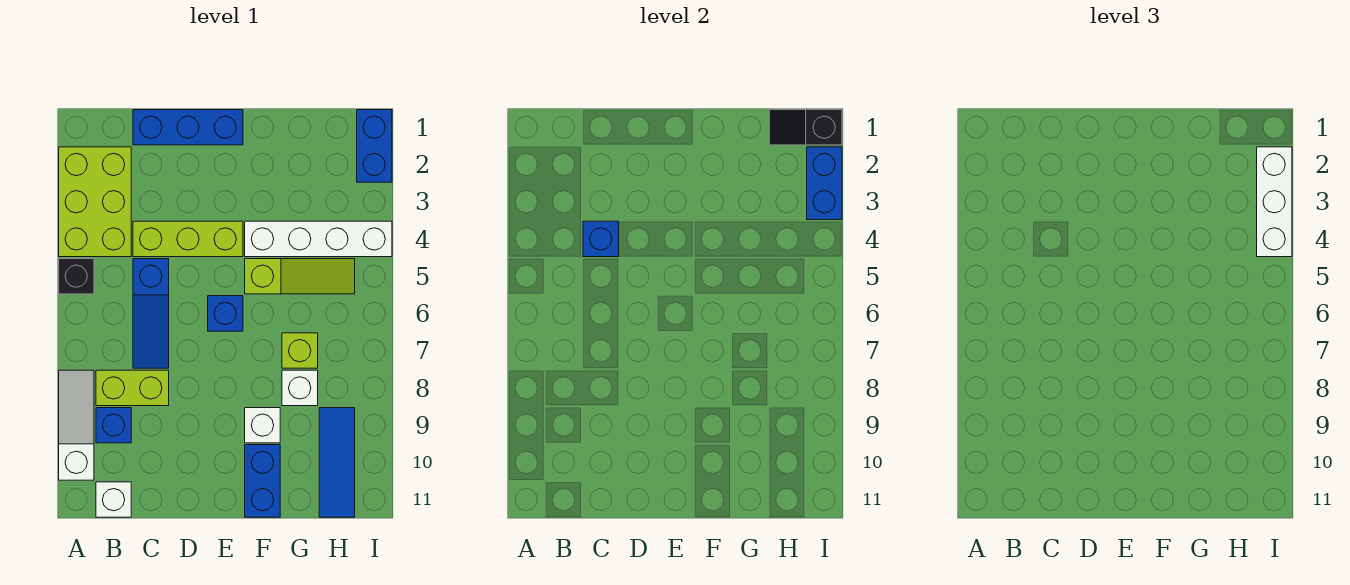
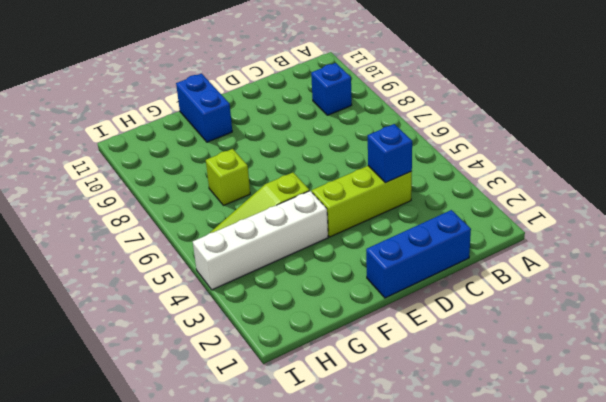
none -> lime 2x3 brick [59,147,131,257]
none -> black 1x1 brick [59,259,94,294]
none -> white 1x3 slope [59,370,94,480]

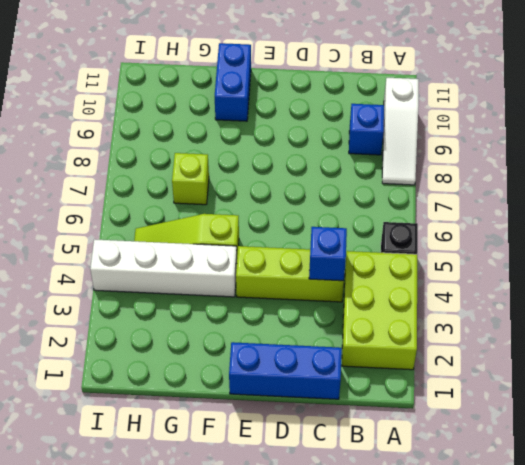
none -> lime 1x2 brick [96,370,169,406]
none -> white 1x1 brick [96,482,131,517]
none -> blue 1x3 slope [133,259,169,368]

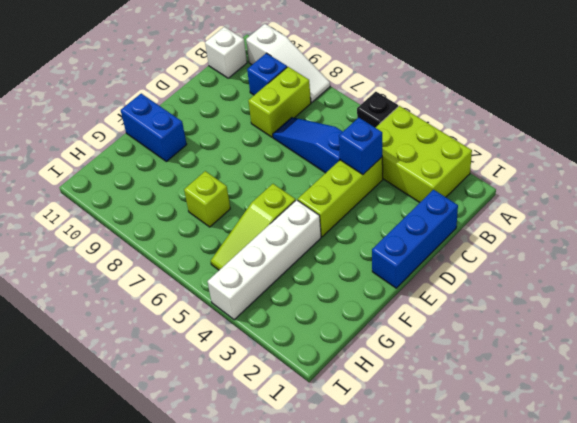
none -> blue 1x1 brick [208,296,243,331]
none -> white 1x1 brick [245,408,280,443]
none -> white 1x1 brick [282,370,318,406]

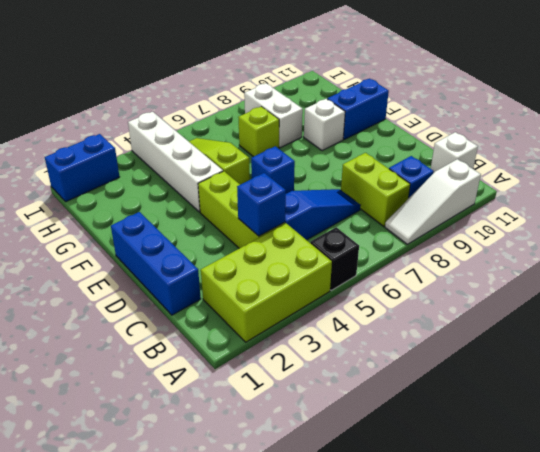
white 1x2 brick [244,83,303,148] -> white 1x1 brick [282,370,318,406]
none -> blue 1x3 tile [319,408,355,517]
none -> black 1x2 slope [769,110,842,145]
none -> blue 1x2 brick [807,147,842,220]

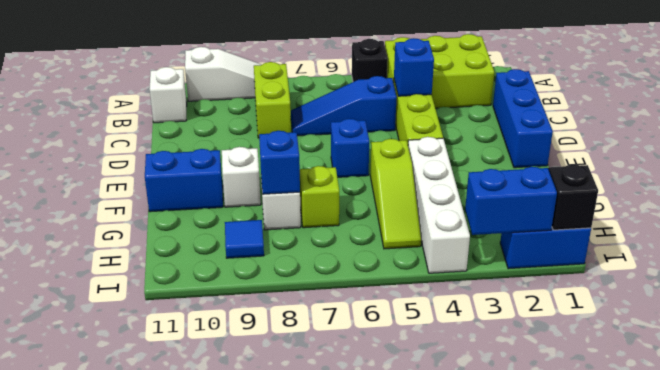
blue 1x1 brick [259,131,300,194] -> blue 1x1 brick moved to [96,408,131,443]
blue 1x1 tile [225,220,264,258] -> blue 1x3 tile [319,408,355,517]
none -> white 1x3 brick [1257,147,1292,257]

